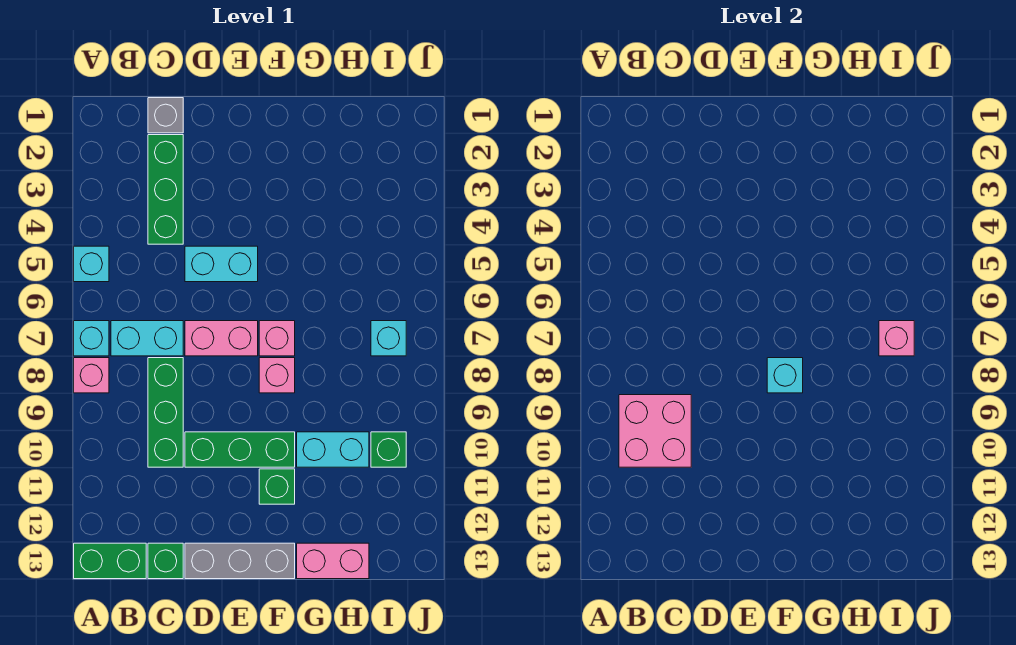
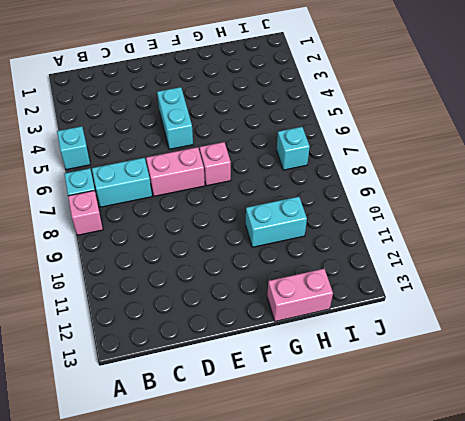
cyan 1x2 brick [157,87,193,149] -> cyan 1x2 brick turned to [185,246,258,282]
none -> green 1x2 brick [74,543,146,579]
none -> grey 1x1 brick [148,98,183,133]
none -> green 1x3 brick [148,135,183,244]

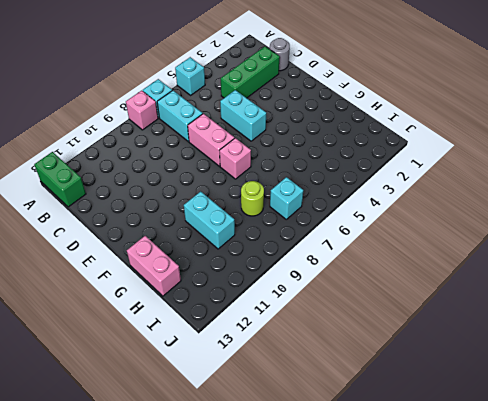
grey 1x1 round brick [270,38,290,71] -> grey 1x1 brick [148,98,183,133]
lime 1x1 round brick [241,181,264,216] -> none
none -> green 1x3 brick [148,358,183,467]
none -> green 1x1 brick [148,543,183,579]
none -> green 1x3 brick [185,432,295,467]

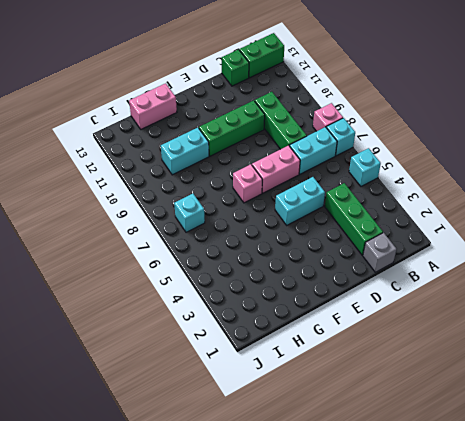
none -> grey 1x3 brick [185,543,295,579]
none -> pink 1x1 brick [259,358,295,393]
none -> green 1x1 brick [259,469,295,504]

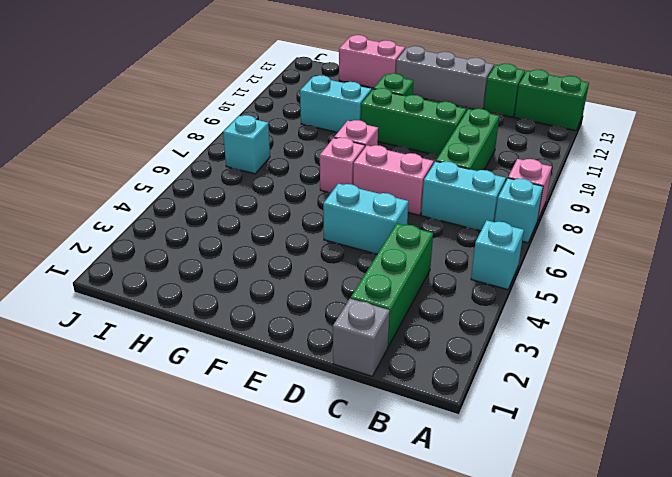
none -> green 1x1 brick [371,432,406,467]
none -> pink 2x2 brick [619,395,691,467]
none -> cyan 1x1 brick [767,358,803,393]

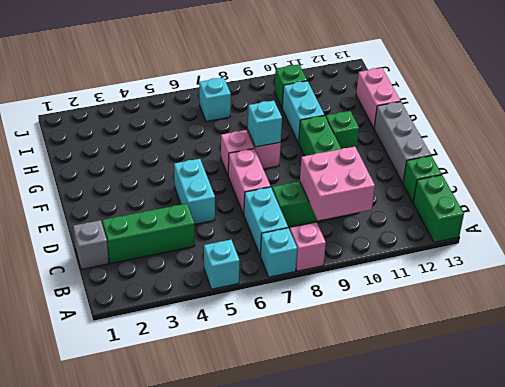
none -> pink 1x1 brick [879,321,914,356]

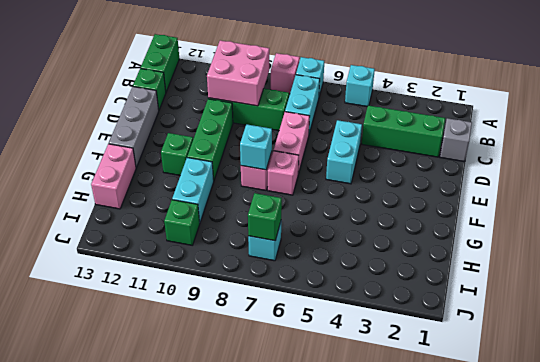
green 1x1 brick [248,193,282,241] -> pink 1x1 brick [879,321,914,356]

